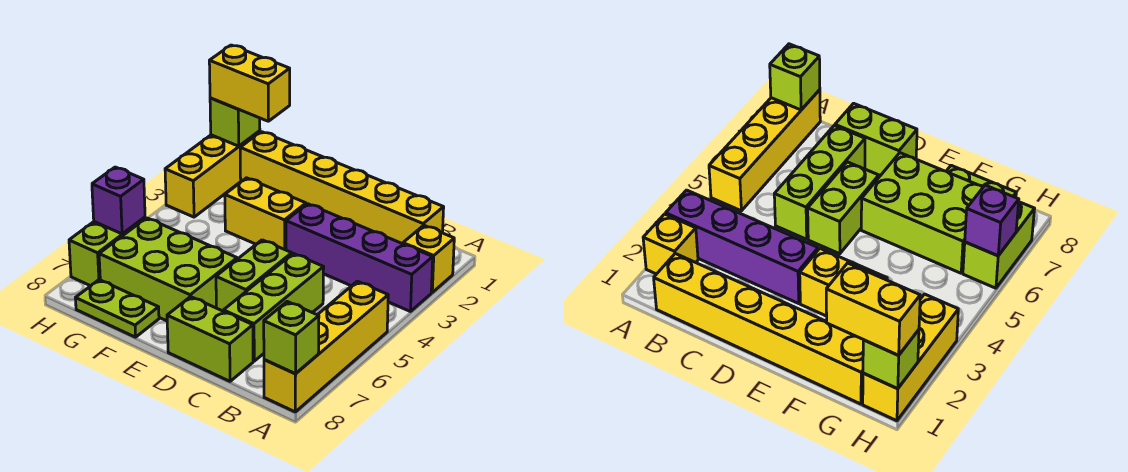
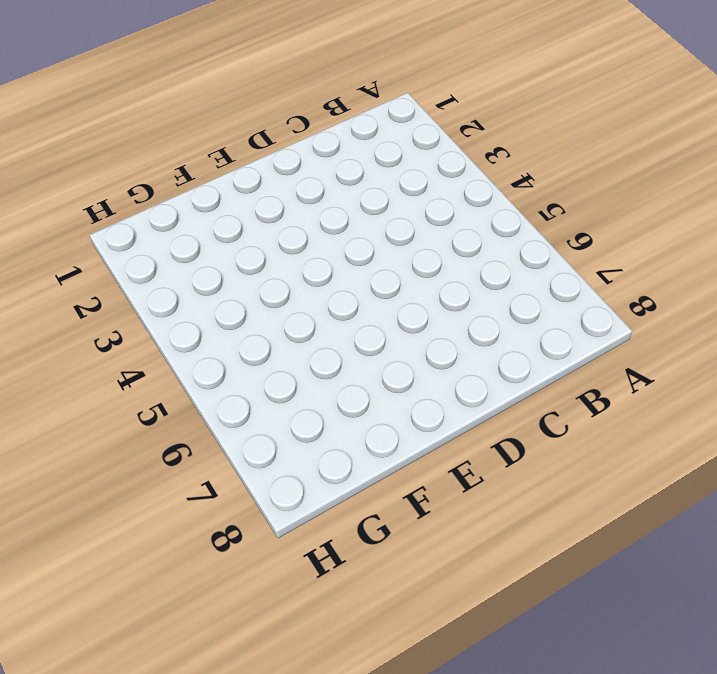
none -> yellow 1x1 brick [403,225,454,292]
none -> purple 1x4 brick [286,204,433,312]
none -> yellow 1x4 brick [264,281,388,412]

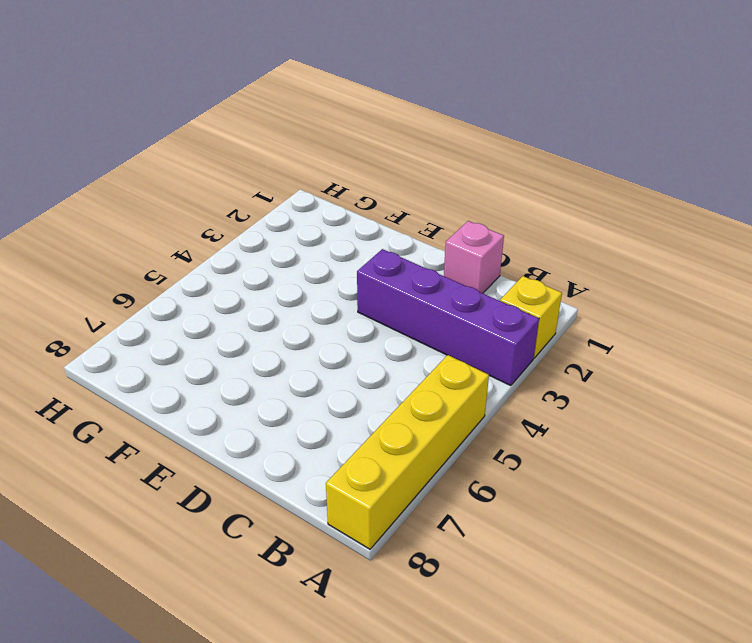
pink 1x1 brick [444,221,504,293] -> yellow 1x6 brick [240,132,444,244]
none -> lime 1x3 brick [223,253,324,361]
none -> lime 1x2 brick [167,297,253,381]
none -> lime 1x2 brick [216,240,292,311]

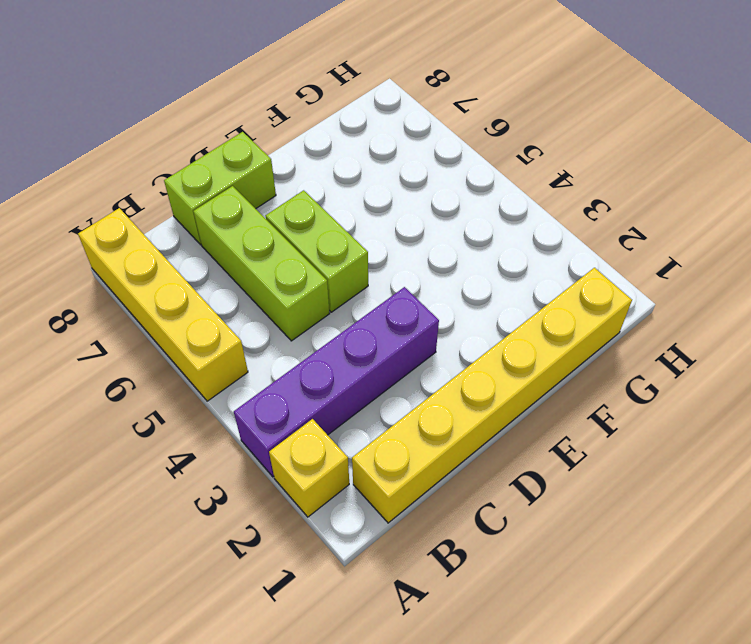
none -> yellow 1x2 brick [225,178,306,250]
none -> lime 2x3 brick [99,218,237,321]
none -> lime 1x2 plate [75,280,159,337]

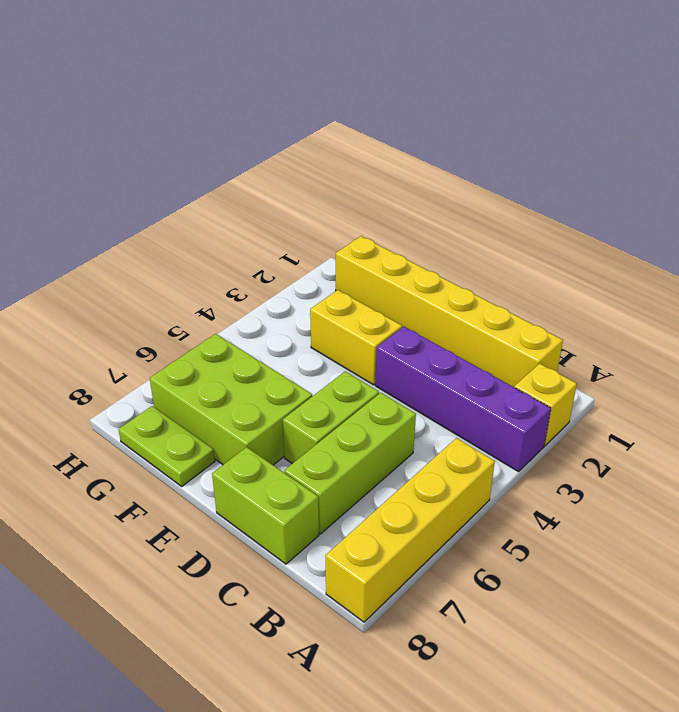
none -> yellow 1x3 brick [165,131,260,217]
none -> lime 1x2 brick [69,217,145,286]
none -> lime 1x1 brick [264,302,319,374]

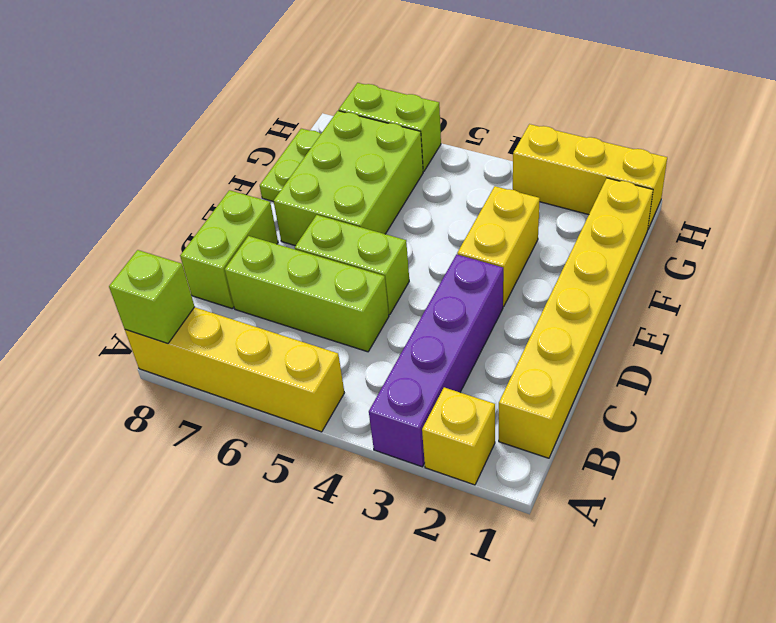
none -> lime 1x1 brick [210,98,260,146]
none -> purple 1x1 brick [92,167,145,234]
none -> yellow 1x2 brick [209,45,290,121]

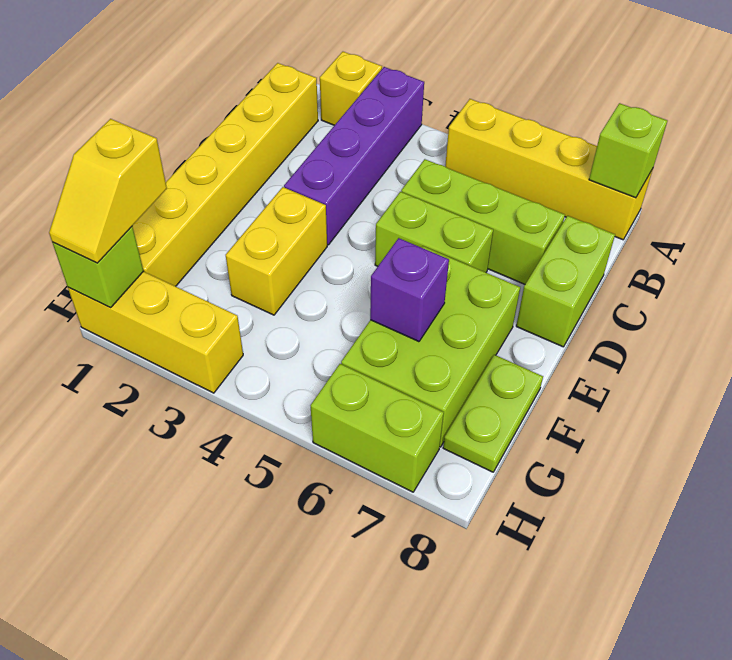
purple 1x1 brick [370,238,449,342] -> purple 1x1 brick moved to [92,167,145,234]
yellow 1x2 slope [49,119,167,263] -> yellow 1x2 brick [209,45,290,121]

